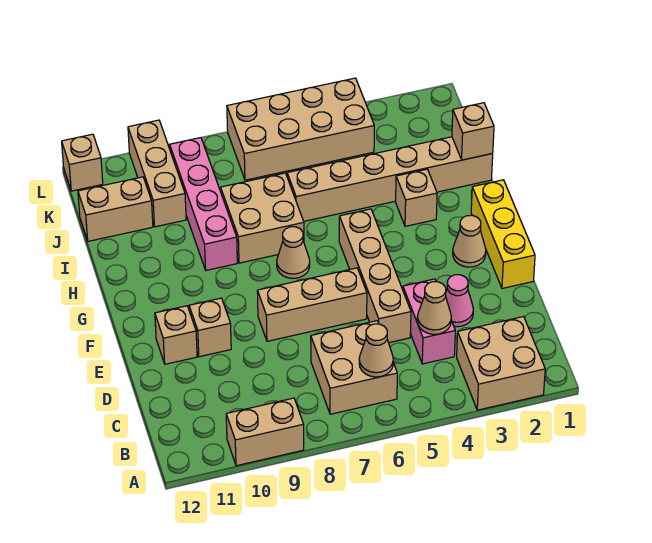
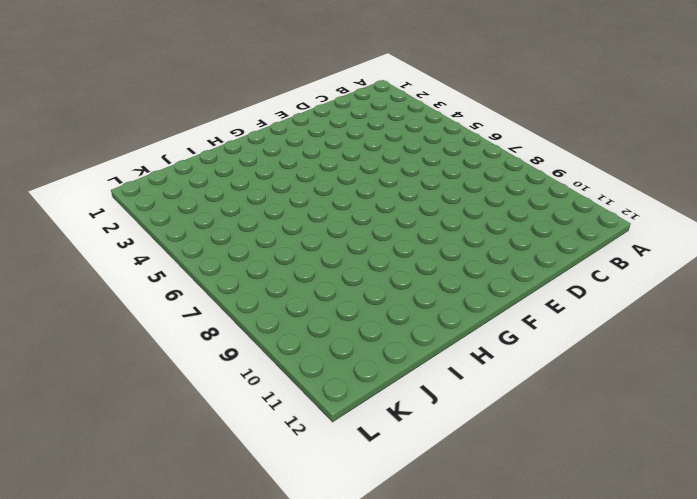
none -> tan 2x2 brick [457,317,545,410]
none -> tan 1x2 brick [226,398,304,466]
none -> tan 2x2 brick [311,321,397,414]

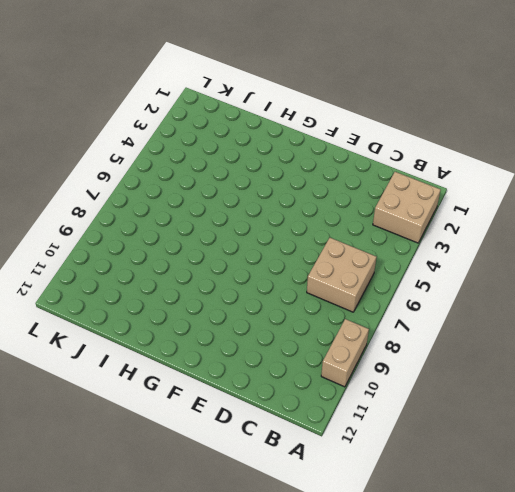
none -> pink 1x2 brick [403,279,455,364]
none -> pink 1x1 cone [446,275,473,327]
none -> tan 1x4 brick [339,209,411,343]

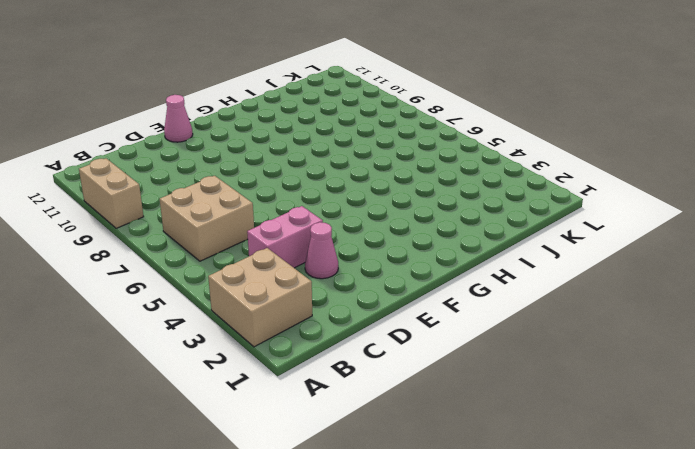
pink 1x1 cone [164,95,193,142] -> none
none -> tan 1x4 brick [339,209,411,343]
none -> yellow 1x3 brick [471,180,535,288]
none -> tan 1x3 brick [257,268,367,341]

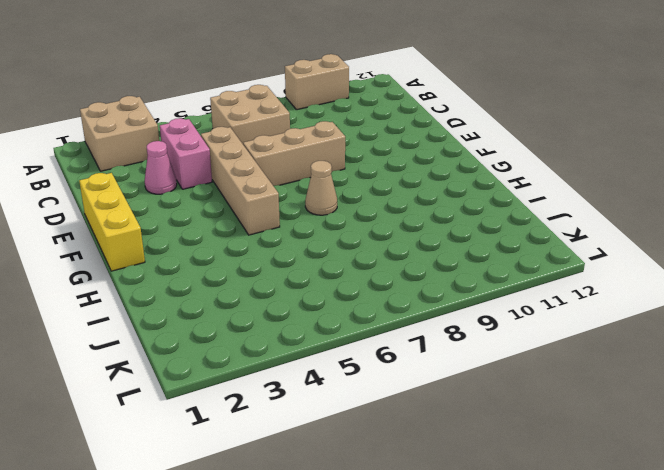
none -> tan 1x1 brick [189,298,231,357]
none -> tan 1x1 brick [155,306,197,364]
none -> tan 1x1 cone [453,215,486,267]

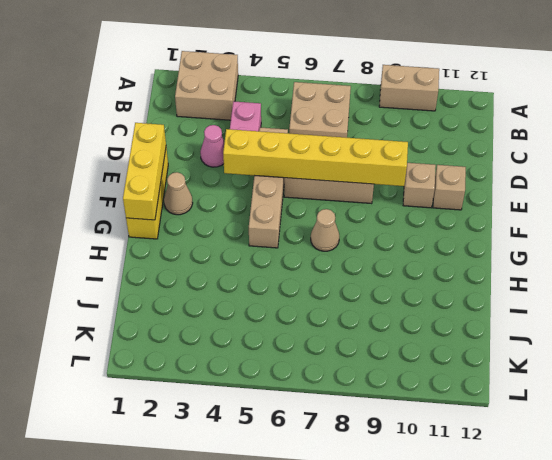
yellow 1x3 brick [123,123,166,220] -> none
yellow 1x6 brick [223,129,408,186] -> none
none -> tan 1x1 brick [396,169,437,226]
none -> tan 2x2 brick [221,173,304,263]
none -> pink 1x4 brick [170,138,237,270]

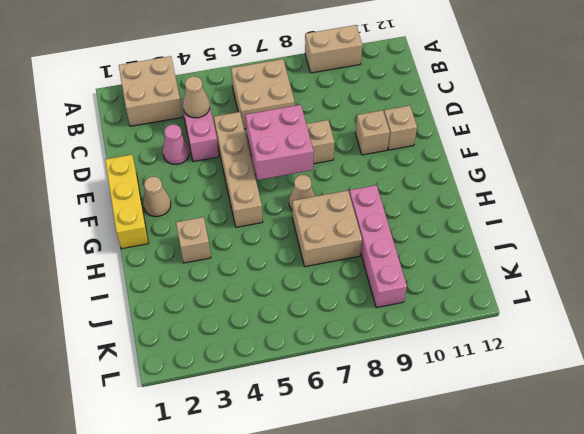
pink 2x2 brick [245,105,314,180] -> none
none -> tan 1x6 brick [287,137,493,221]
none -> tan 1x3 brick [128,120,186,227]
none -> tan 1x2 brick [78,177,153,241]

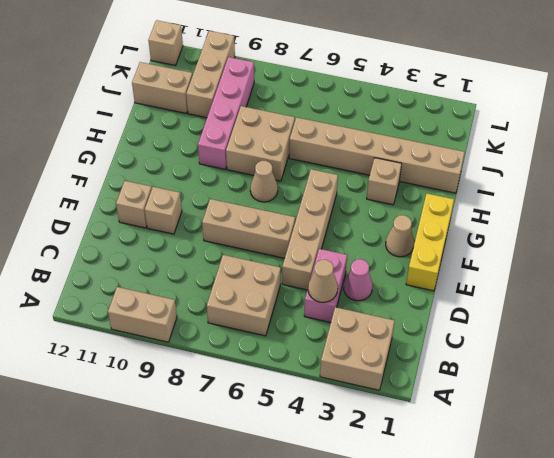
none -> tan 2x4 brick [227,78,374,180]
none -> tan 1x1 cone [359,324,393,377]
none -> tan 1x1 brick [452,103,494,160]

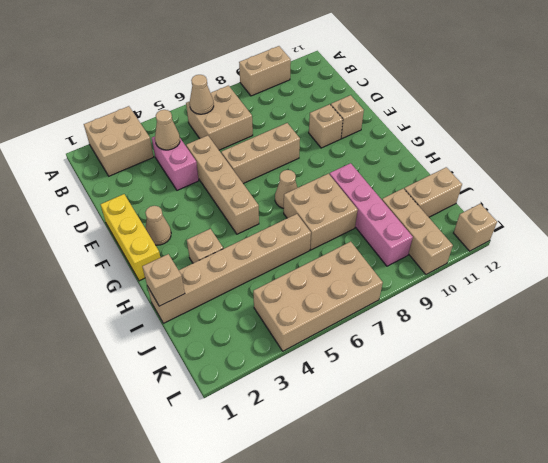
none -> pink 1x1 cone [446,275,473,327]

